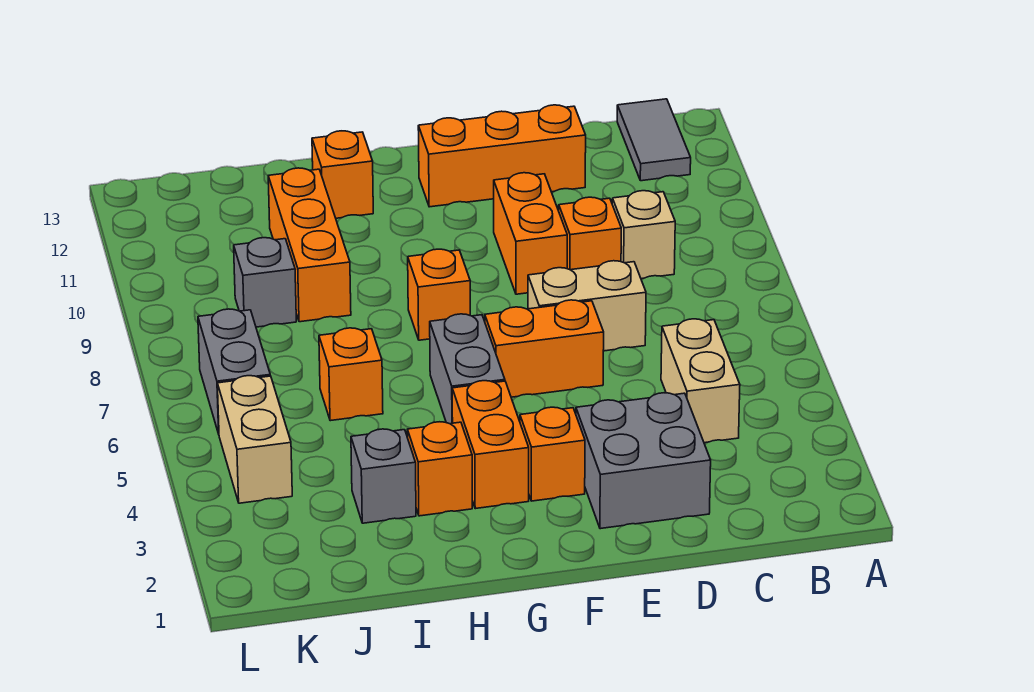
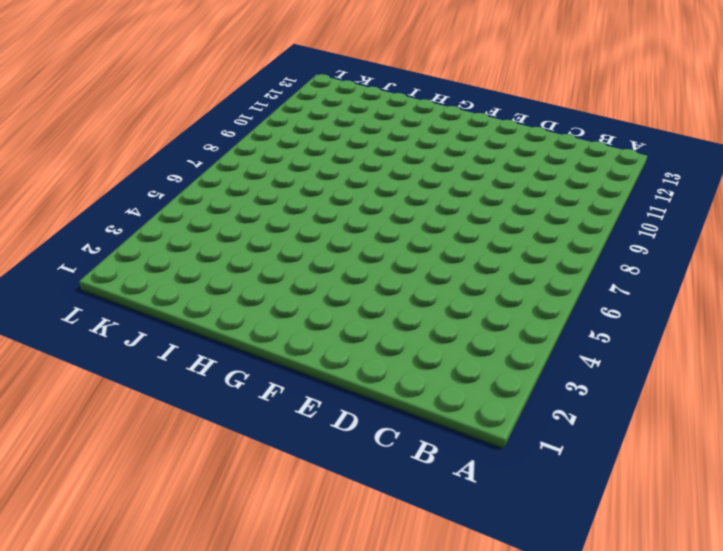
none -> grey 1x2 tile [617,99,691,181]
none -> tan 1x2 brick [661,319,740,443]
none -> tan 1x1 brick [612,191,675,279]

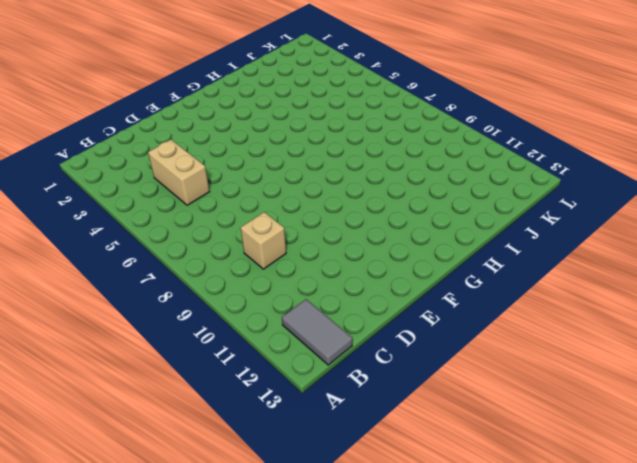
none -> grey 2x2 brick [576,393,711,529]
none -> tan 1x2 brick [528,261,646,351]
none -> orange 1x1 brick [559,197,621,270]

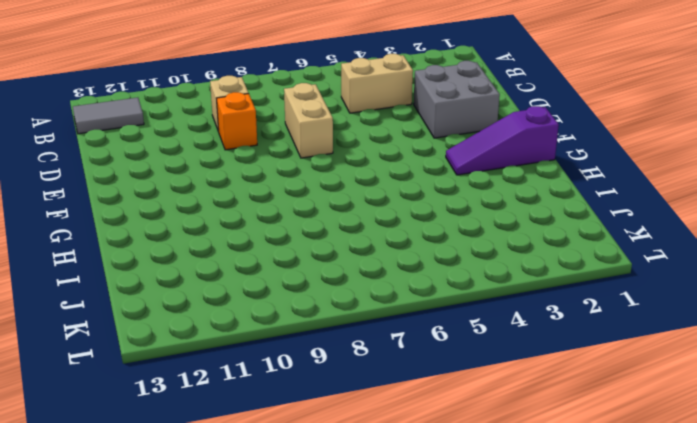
purple 1x3 slope [446,106,559,175] -> orange 1x2 brick [452,381,529,509]
none -> orange 1x3 brick [418,105,586,207]
none -> orange 1x2 brick [485,300,604,397]
none -> orange 1x2 brick [494,173,567,294]

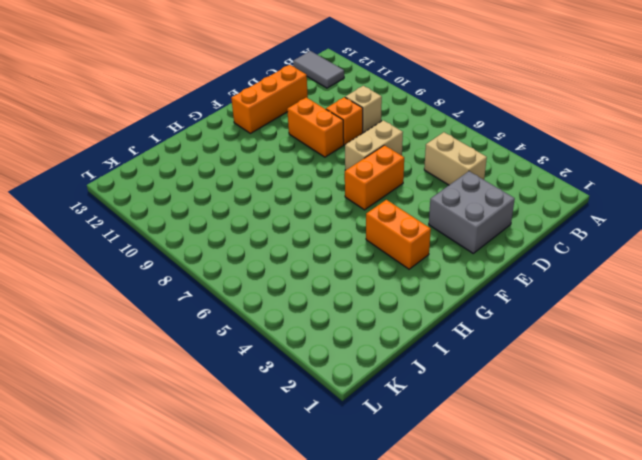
none -> orange 1x1 brick [520,407,585,501]
none -> grey 1x2 brick [430,314,505,424]
none -> orange 1x1 brick [408,249,470,340]

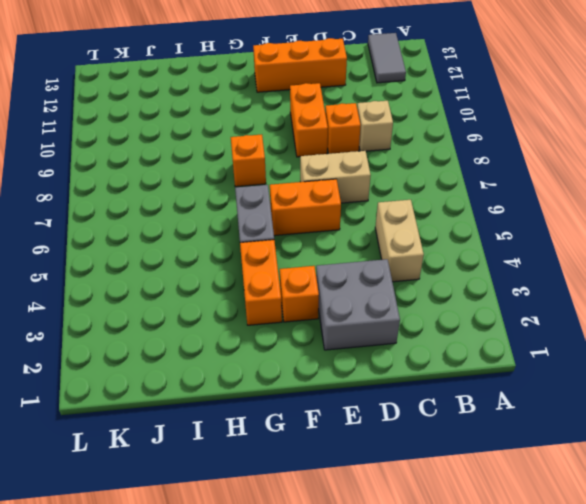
none -> orange 1x1 brick [407,422,472,516]
none -> orange 1x1 brick [312,131,373,218]
none -> grey 1x1 brick [351,429,416,523]

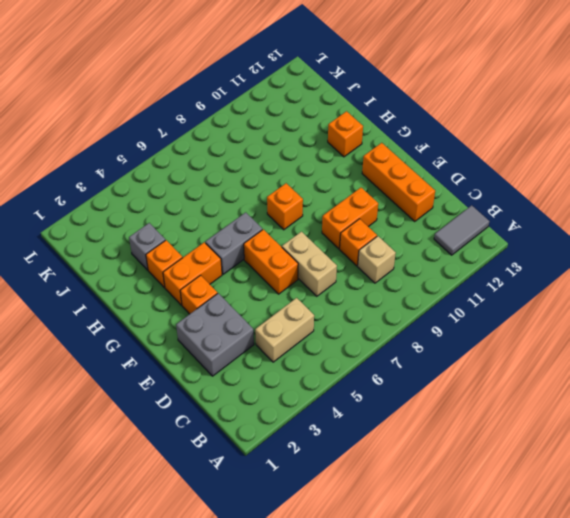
none -> orange 1x1 brick [319,328,383,421]
none -> orange 1x3 brick [268,168,351,322]
none -> grey 1x1 brick [234,238,296,327]

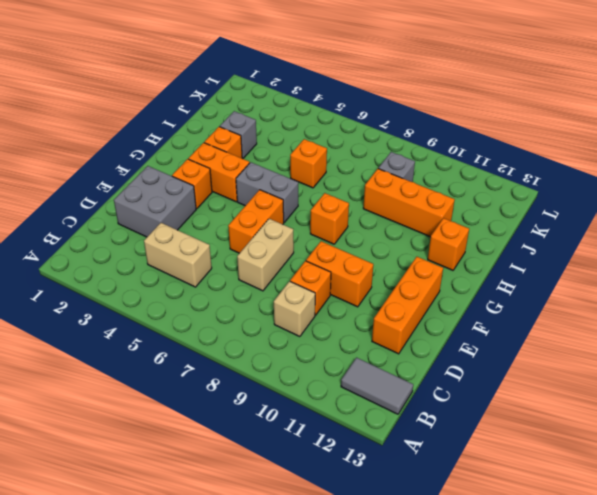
none -> tan 1x2 brick [217,376,292,503]
none -> grey 1x2 brick [198,309,270,434]

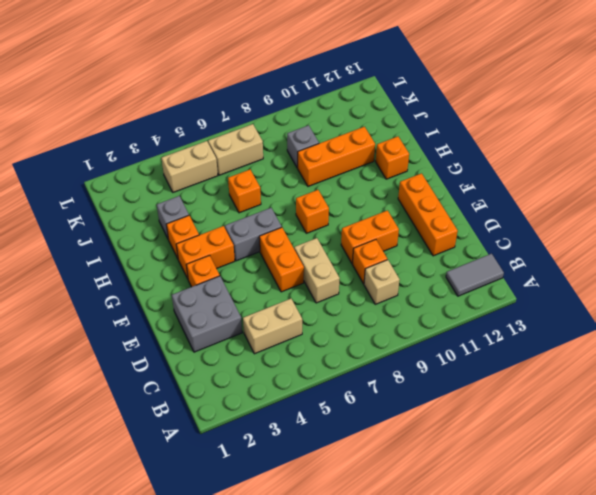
tan 1x2 brick [208,124,263,175] -> grey 1x2 brick [198,309,270,434]

